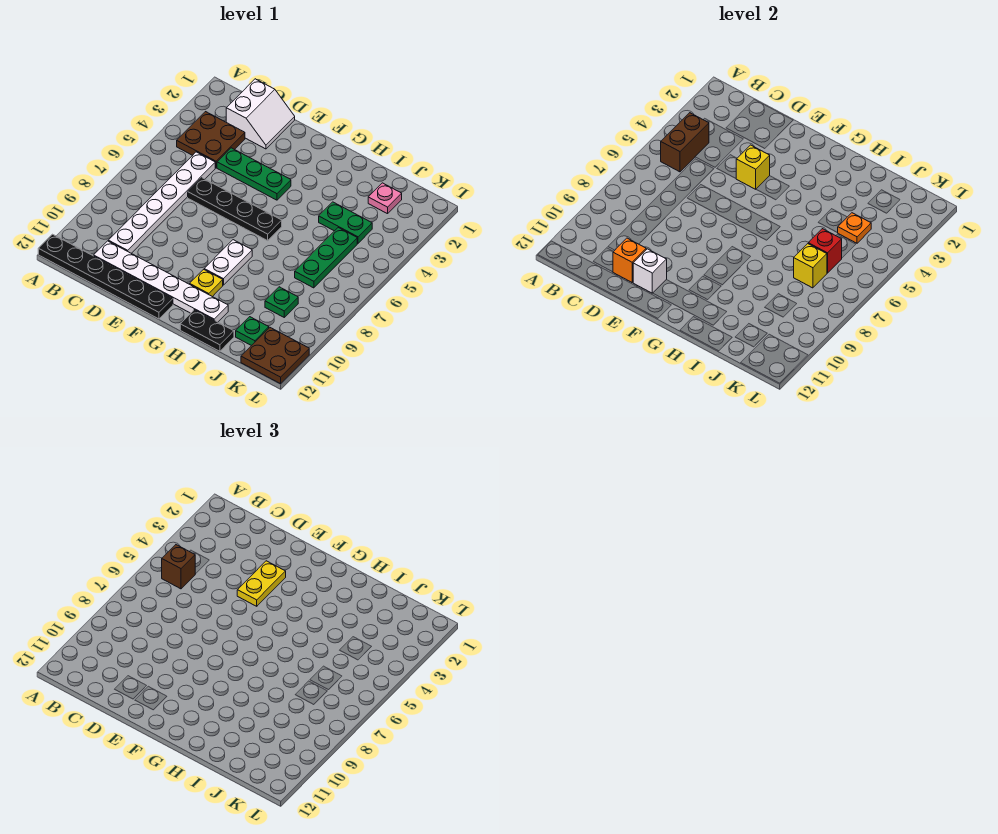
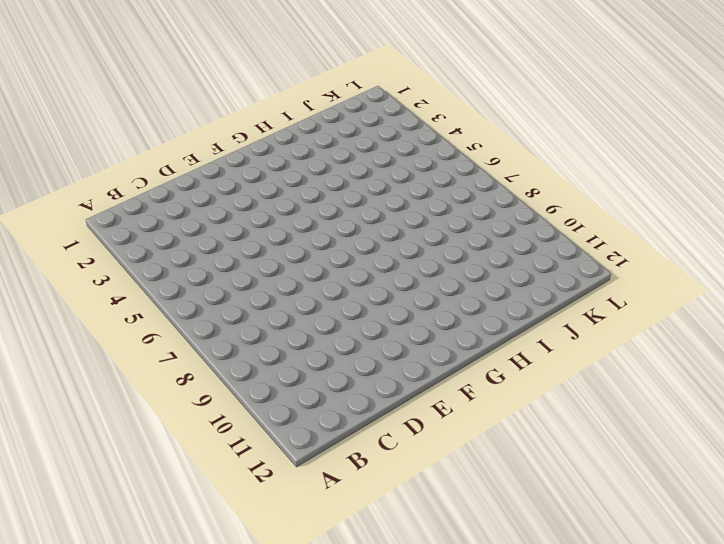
none -> black 1x6 plate [38,234,173,319]
none -> brown 2x2 plate [177,112,245,168]
none -> white 2x2 slope [226,79,295,149]

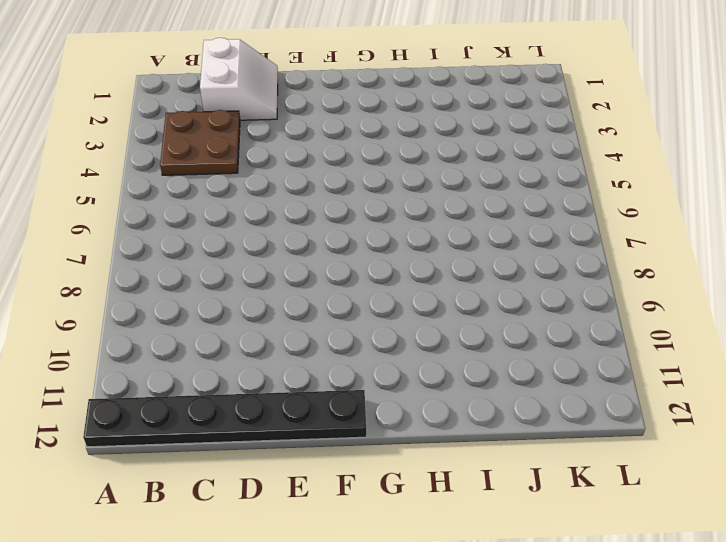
none -> white 1x6 plate [108,152,215,253]
none -> white 1x6 plate [94,241,228,322]
none -> green 1x3 plate [217,148,291,200]

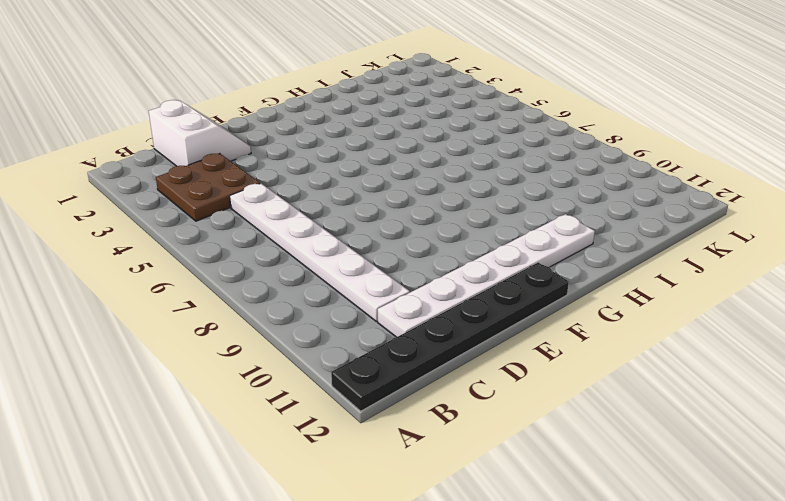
none -> green 1x3 plate [217,148,291,200]
none -> black 1x4 plate [188,178,282,241]
none -> white 1x2 plate [204,240,252,285]

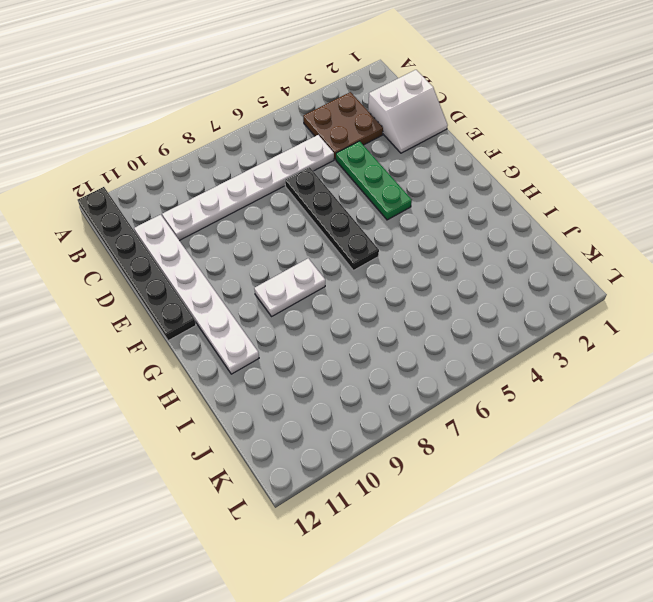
none -> yellow 1x1 plate [190,269,223,297]
none -> black 1x2 plate [180,310,234,351]
none -> green 1x2 plate [319,202,372,243]

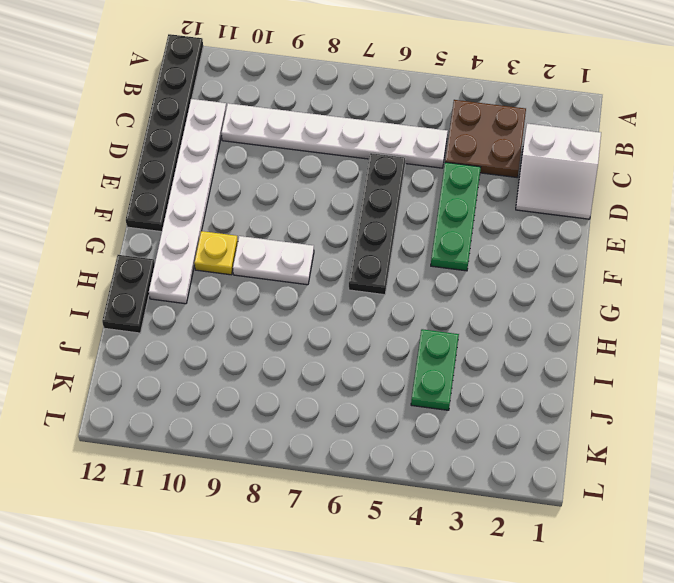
none -> pink 1x1 plate [368,183,402,214]
none -> green 1x3 plate [295,228,357,288]
none -> green 1x1 plate [265,287,298,317]

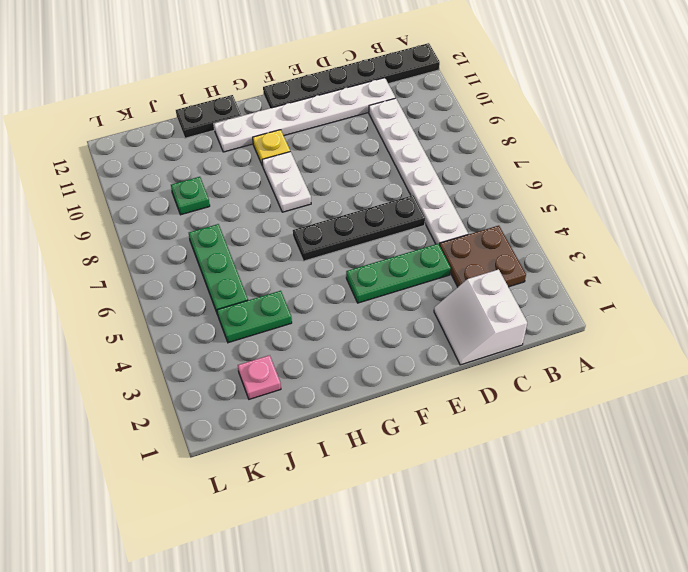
none -> green 1x1 plate [236,317,269,346]
none -> brown 2x2 plate [241,328,309,384]
none -> brown 1x2 brick [661,113,709,172]

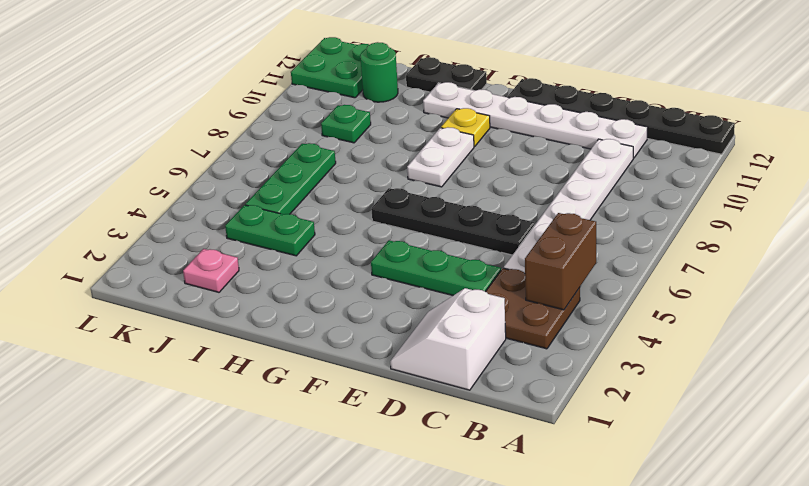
green 1x1 round brick [360,42,398,102] -> green 1x1 plate [236,317,269,346]
green 2x2 plate [291,37,369,98] -> brown 2x2 plate [241,328,309,384]
none -> orange 1x1 brick [613,238,646,282]
none -> yellow 1x1 brick [736,145,770,189]
none -> white 1x1 brick [633,249,667,293]

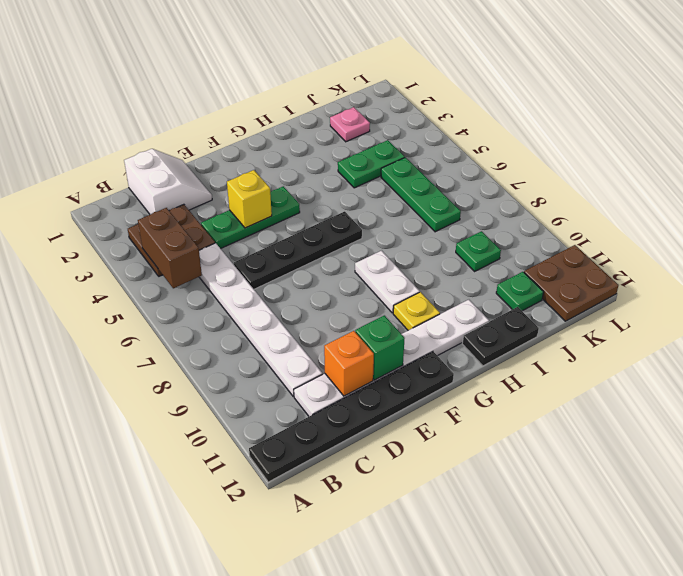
green 1x1 brick [355,315,405,380] -> white 1x1 brick [633,249,667,293]
none -> orange 1x1 plate [838,213,871,243]
none -> red 1x1 brick [808,229,842,273]
none -> yellow 1x1 brick [794,244,827,288]

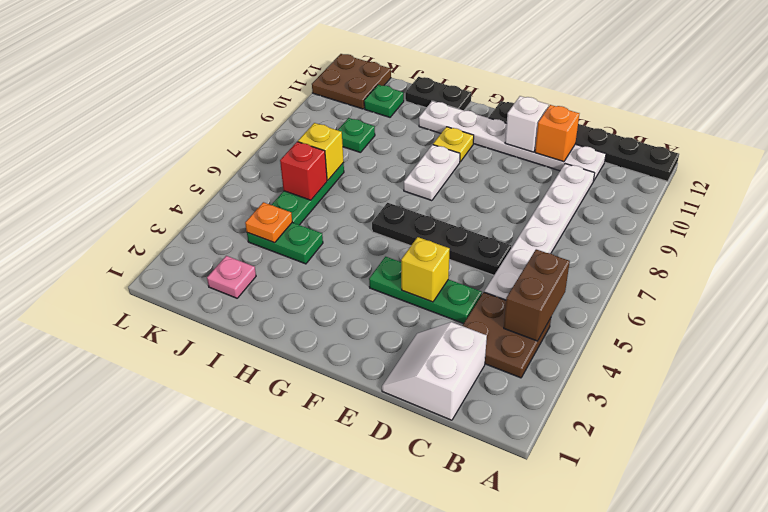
none -> brown 1x1 brick [162,545,195,589]
none -> yellow 1x2 plate [237,561,286,606]

